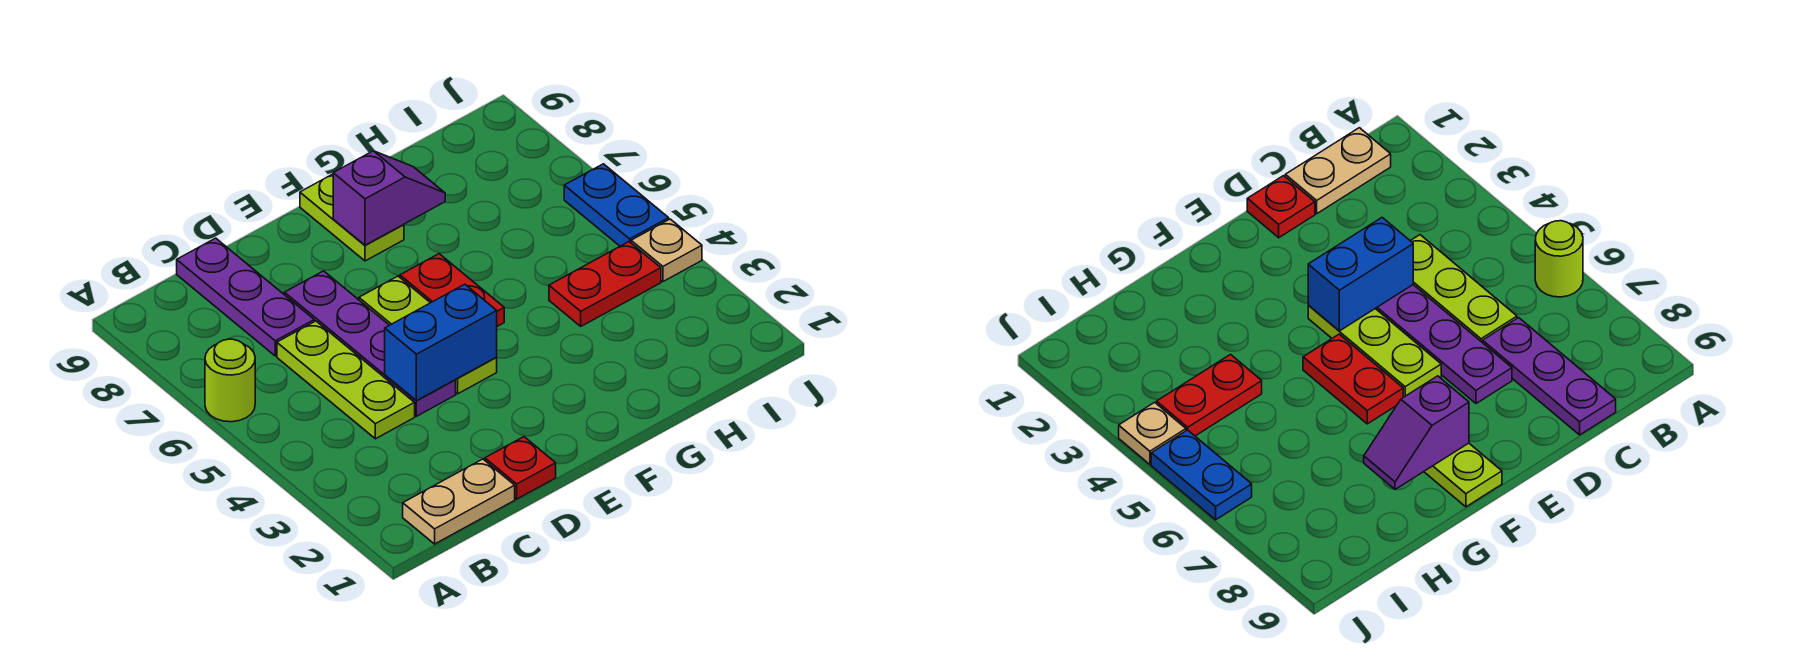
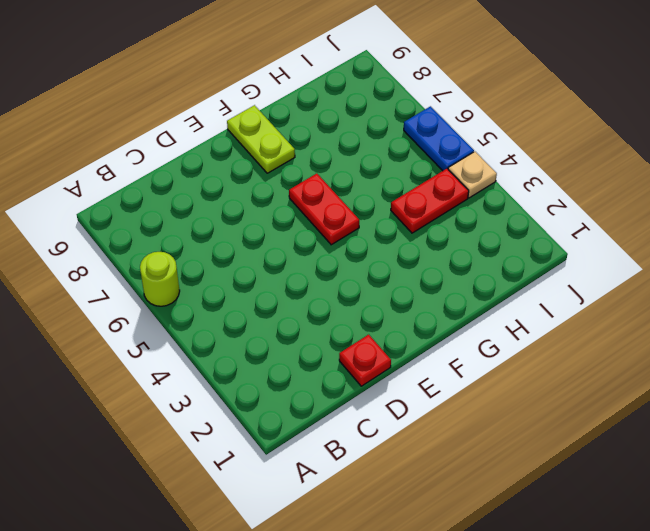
none -> tan 1x2 plate [403,459,515,544]
none -> lime 1x3 plate [277,321,415,439]
none -> purple 1x3 plate [177,238,314,356]

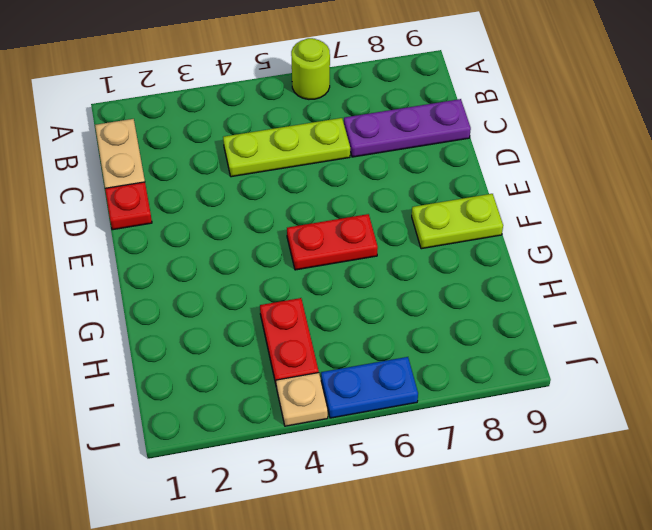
none -> purple 1x4 plate [285,271,456,416]
none -> lime 1x3 plate [359,276,497,394]
none -> blue 1x2 brick [385,284,497,401]

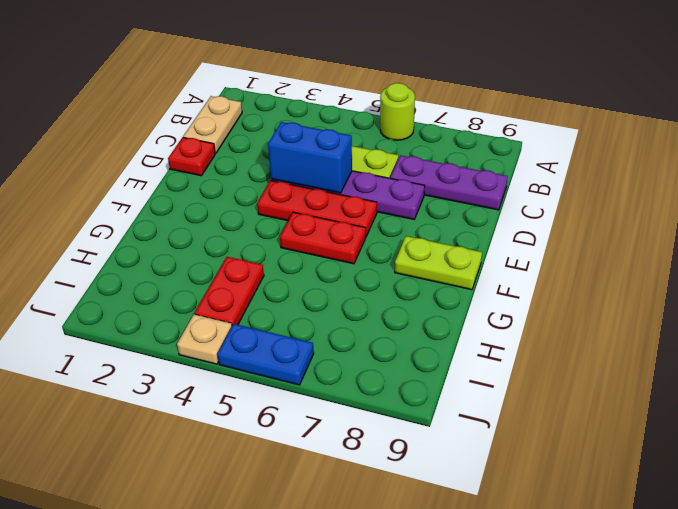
blue 1x2 brick [268,122,352,193] -> blue 1x2 brick turned to [385,284,497,401]
red 1x3 plate [257,180,377,237] -> lime 1x3 plate [359,276,497,394]
none -> purple 1x2 slope [333,151,445,245]

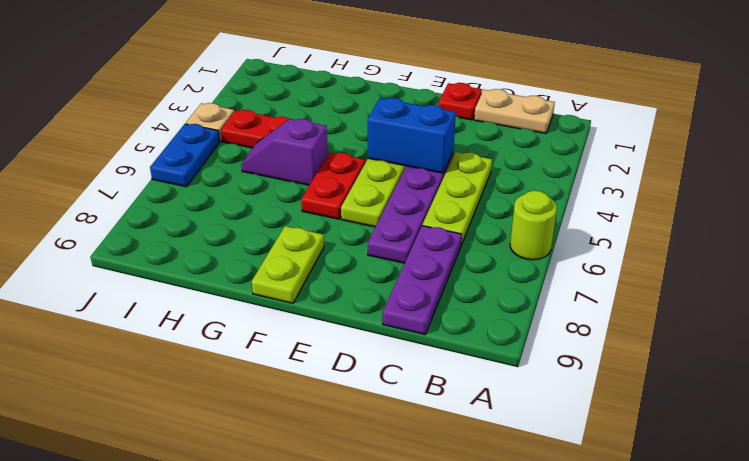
purple 1x2 slope [241,119,328,185] -> purple 1x2 slope moved to [333,151,445,245]

